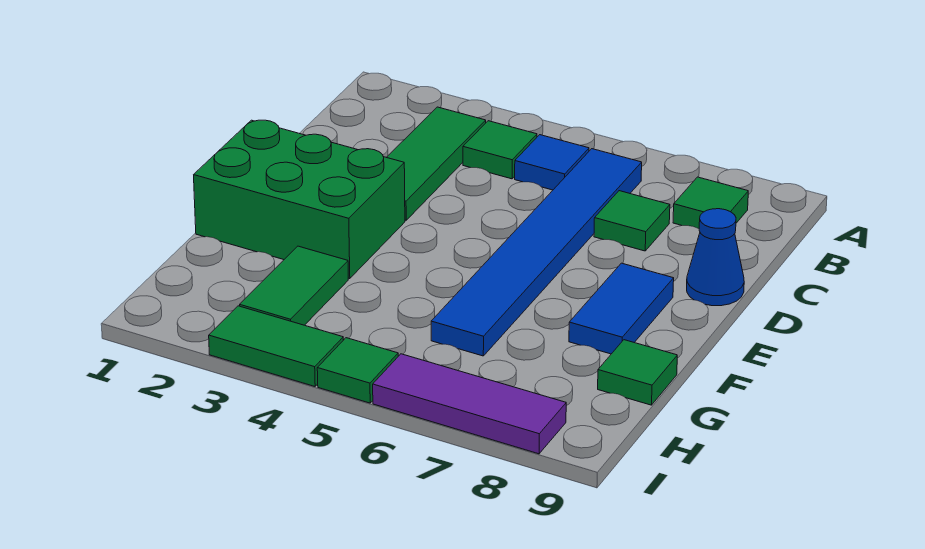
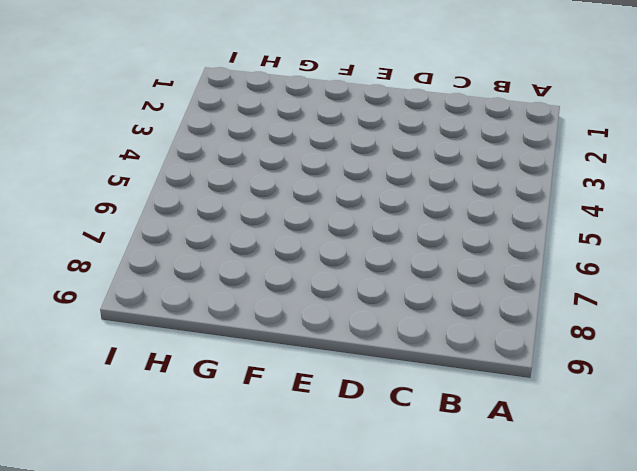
none -> green 1x3 tile [387,107,486,220]
none -> green 1x1 tile [463,121,537,179]
none -> blue 1x1 tile [515,135,589,190]

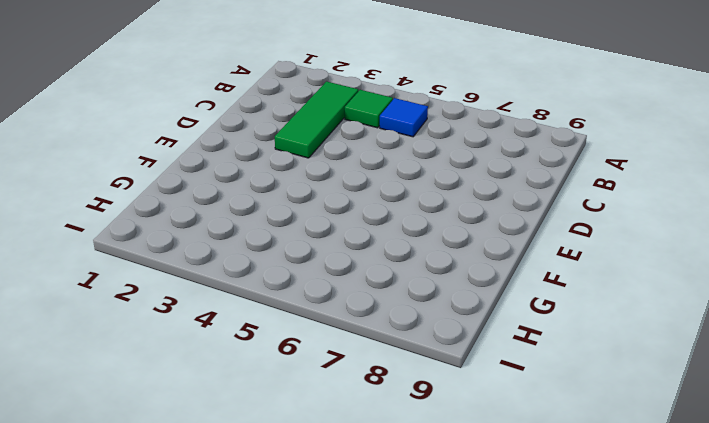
none -> blue 1x6 tile [431,149,642,356]
none -> green 1x1 tile [673,177,748,229]
none -> green 1x1 tile [594,191,670,251]

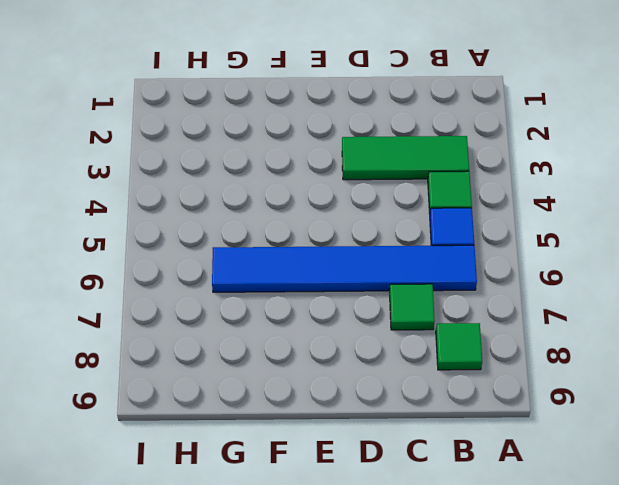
none -> blue 1x1 cone [687,209,744,306]
none -> green 2x3 brick [194,120,405,279]
none -> blue 1x2 tile [569,263,674,354]

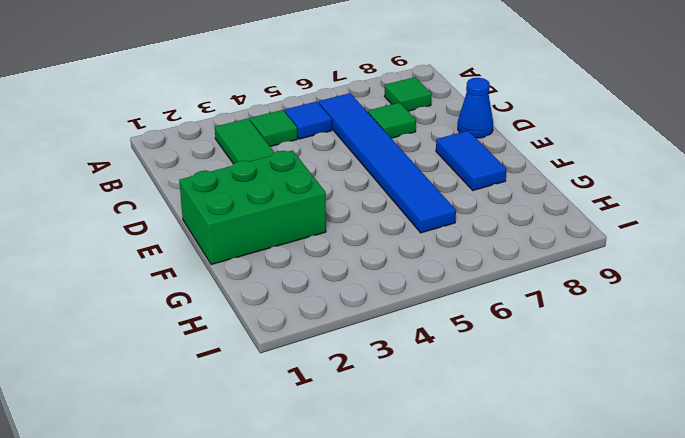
none -> green 1x2 tile [240,246,348,325]
none -> green 1x1 tile [598,340,677,405]
none -> green 1x2 tile [209,306,343,386]

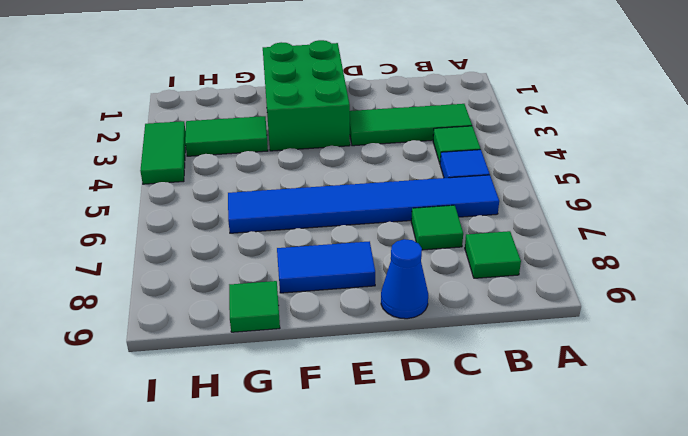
none -> green 1x1 tile [317,338,398,403]
none -> purple 1x3 tile [373,354,566,454]

